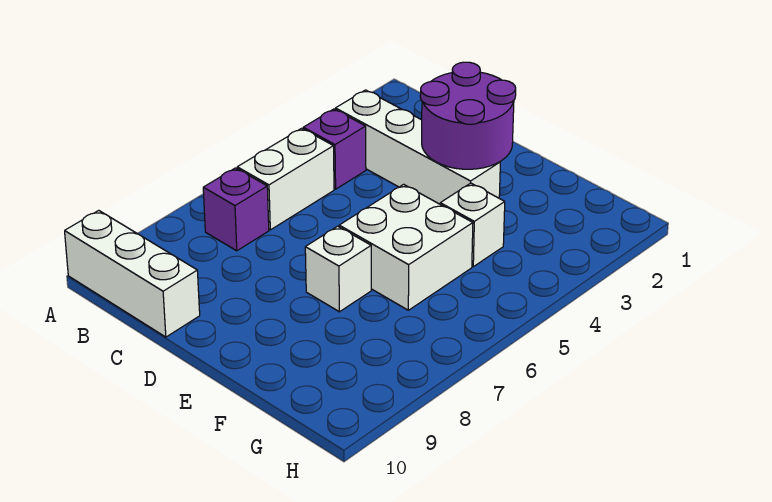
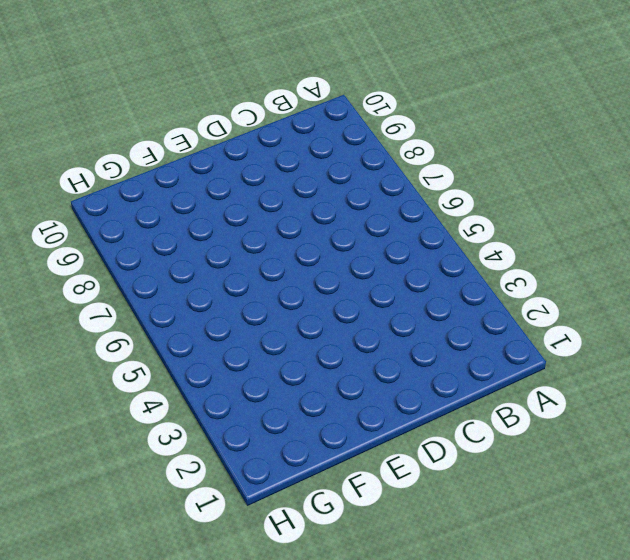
none -> white 1x3 brick [65,210,200,337]
none -> white 1x4 brick [335,90,500,204]

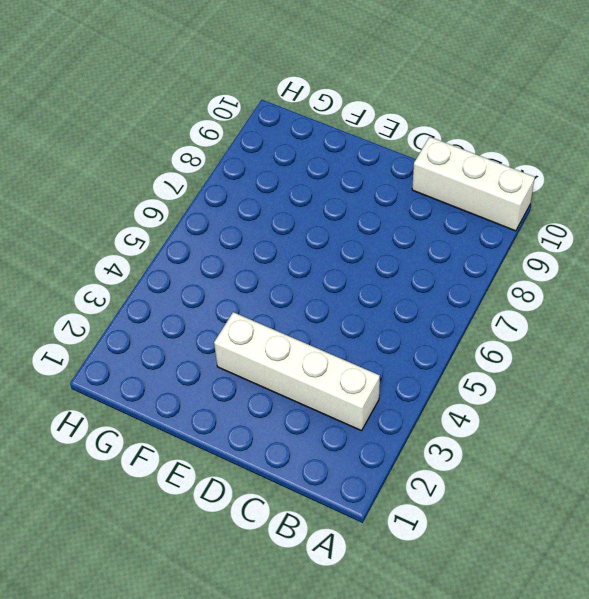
none -> purple 1x1 brick [303,109,366,189]
none -> white 1x2 brick [237,128,334,230]

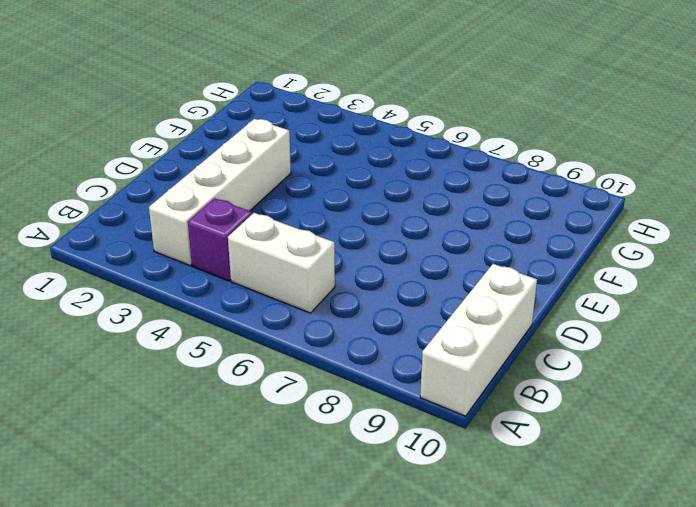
none -> purple 1x1 brick [203,168,269,251]
none -> white 2x2 brick [339,184,473,310]

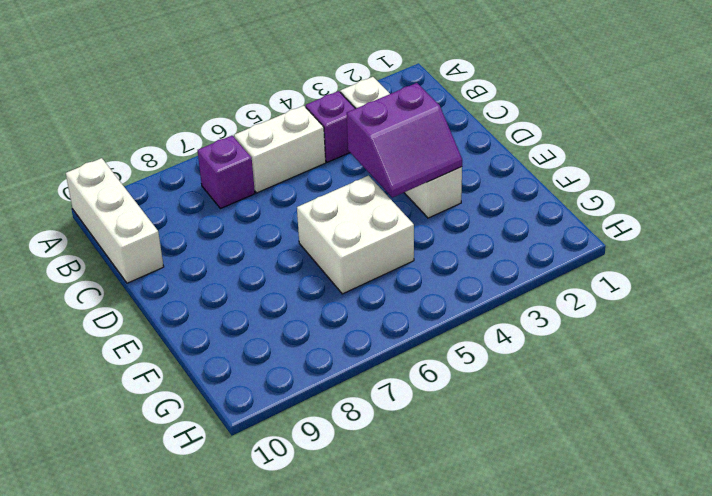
purple 2x2 slope [347,83,462,198] -> purple 2x2 round brick [420,62,516,169]
none -> white 1x1 brick [305,226,371,312]
none -> white 1x1 brick [440,183,505,267]

